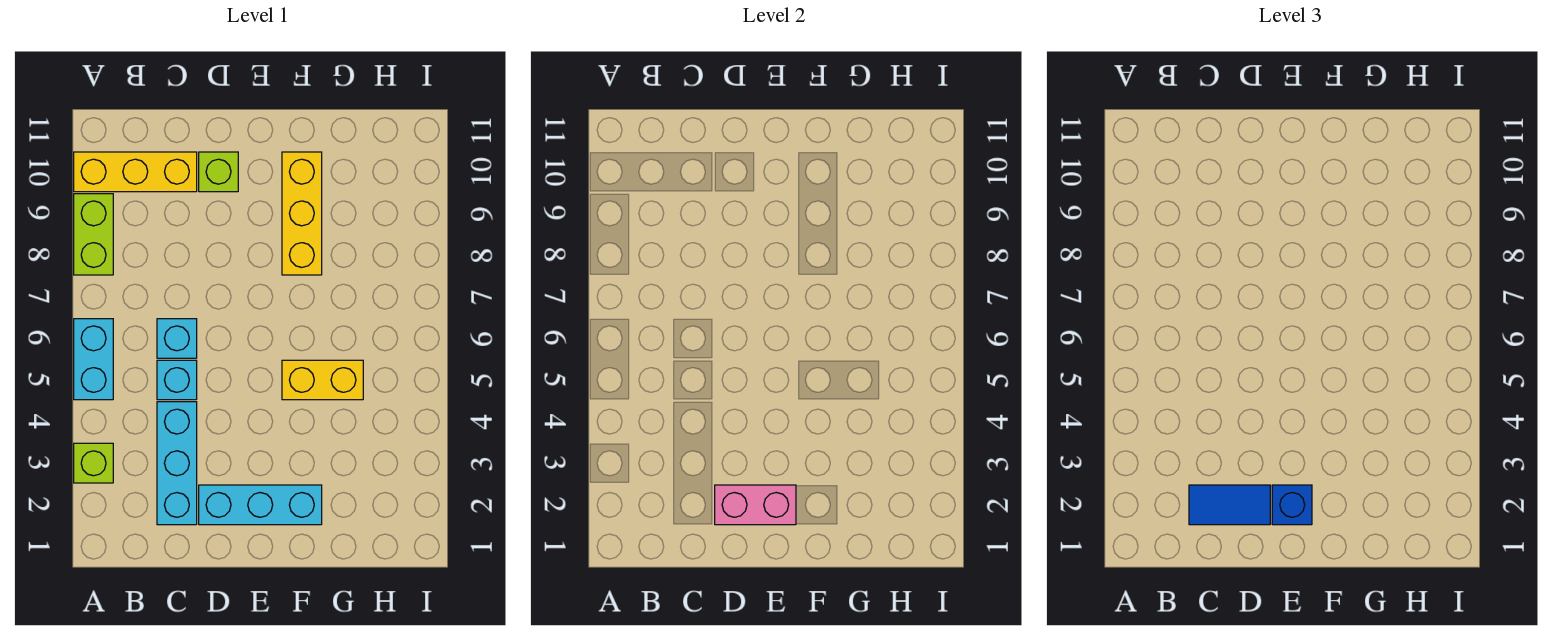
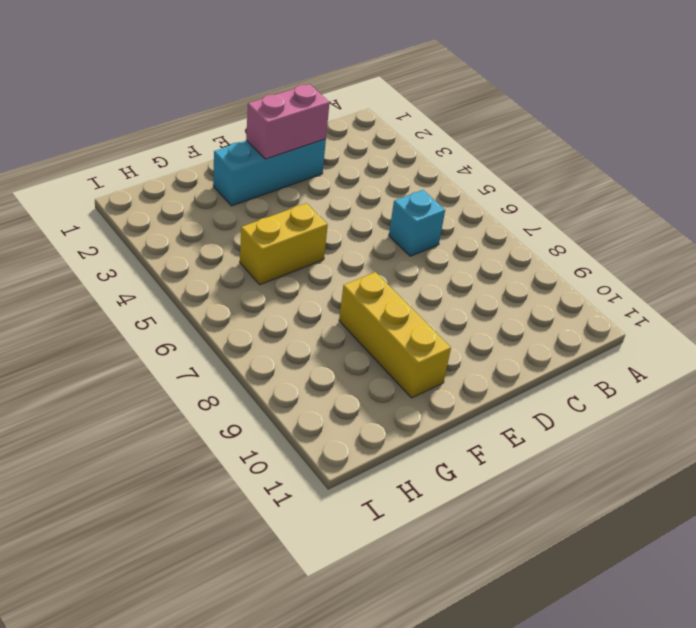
none -> lime 1x1 brick [74,443,113,483]
none -> cyan 1x2 brick [74,319,113,400]
none -> lime 1x2 brick [74,194,113,275]

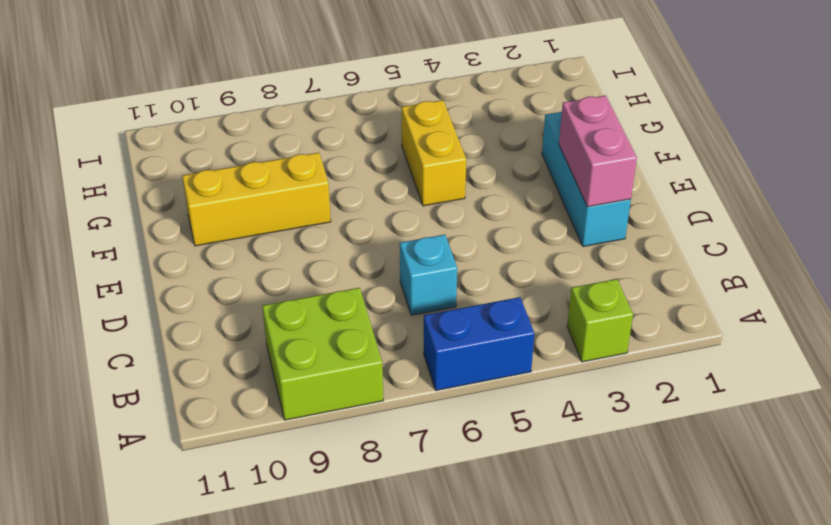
blue 1x2 brick [424,297,534,390] -> cyan 1x2 brick [74,319,113,400]
lime 2x2 brick [262,288,383,420] -> lime 1x2 brick [74,194,113,275]
none -> yellow 1x3 brick [74,152,197,192]
none -> cyan 1x3 brick [157,402,197,525]
none -> cyan 1x1 brick [157,360,197,400]

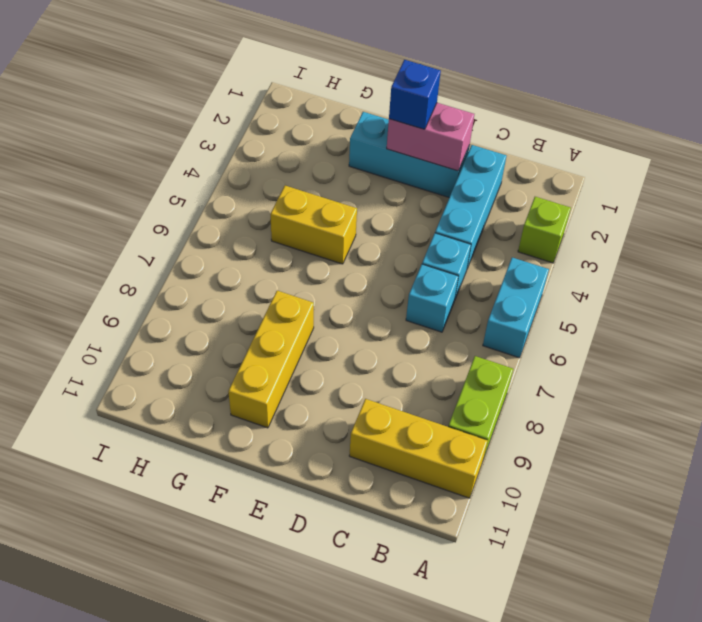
none -> lime 1x1 brick [199,152,238,192]
none -> blue 1x2 tile [1189,485,1270,525]

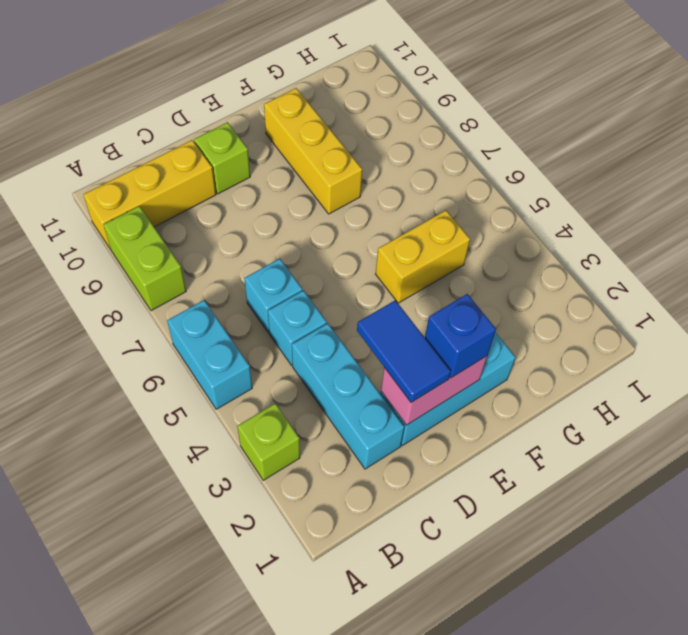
blue 1x2 tile [357,300,451,402] -> blue 1x2 tile turned to [1189,485,1270,525]

